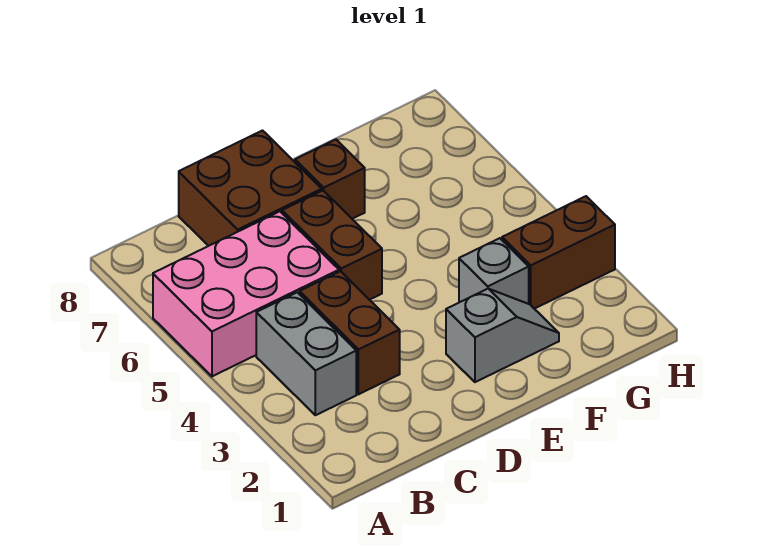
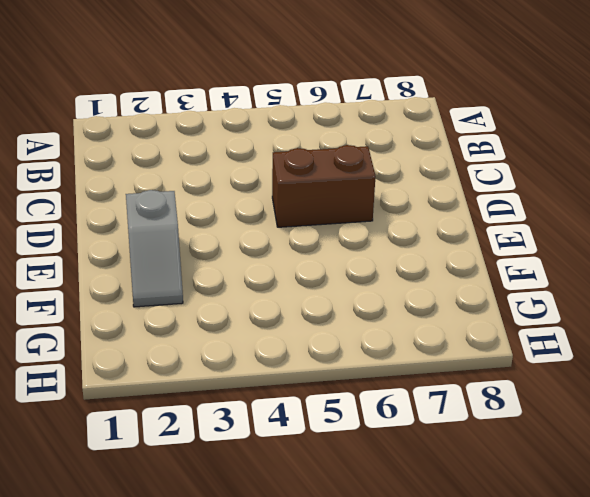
none -> pink 2x3 brick [153,211,339,376]
none -> grey 1x2 brick [256,292,356,415]

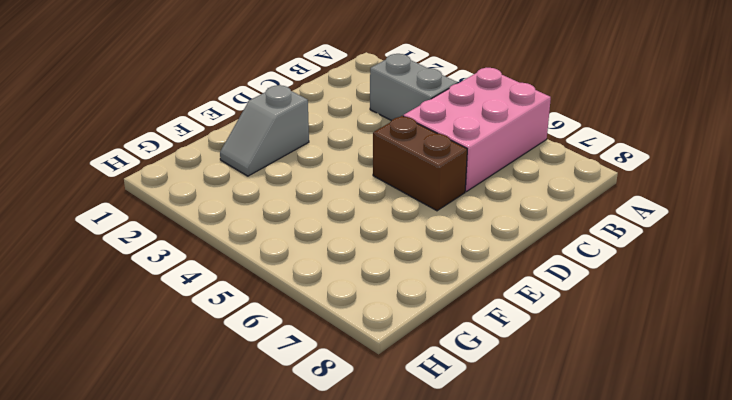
none -> brown 1x2 brick [299,271,400,394]
none -> brown 2x2 brick [179,131,322,246]

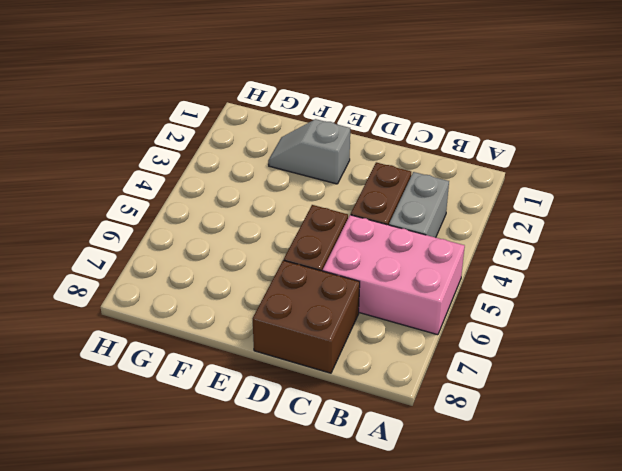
none -> brown 1x1 brick [295,140,365,219]
none -> grey 1x1 brick [459,238,529,304]

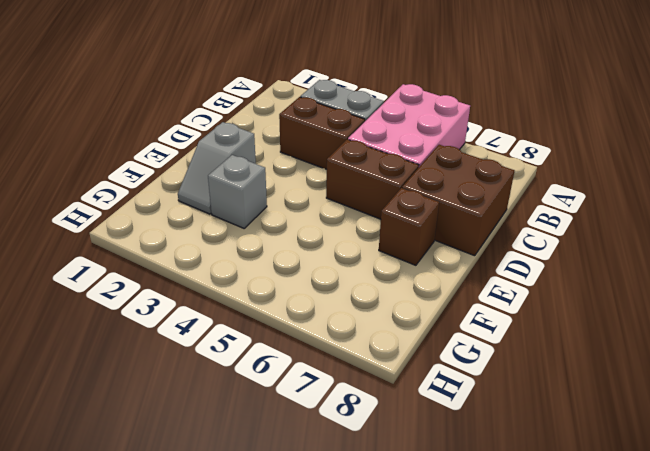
none -> brown 1x2 brick [502,196,615,309]

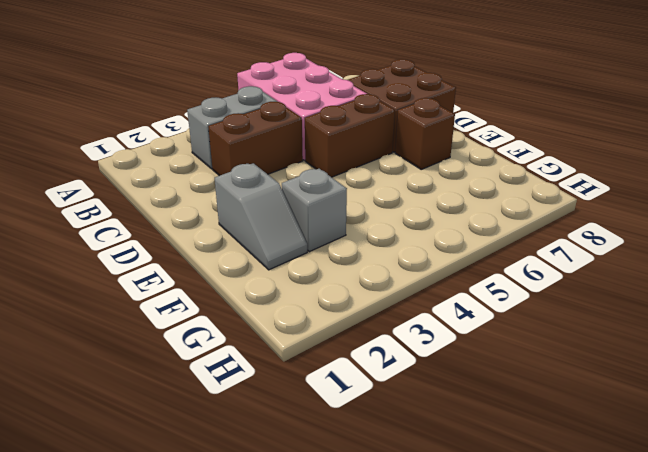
none -> brown 1x2 brick [502,196,615,309]

